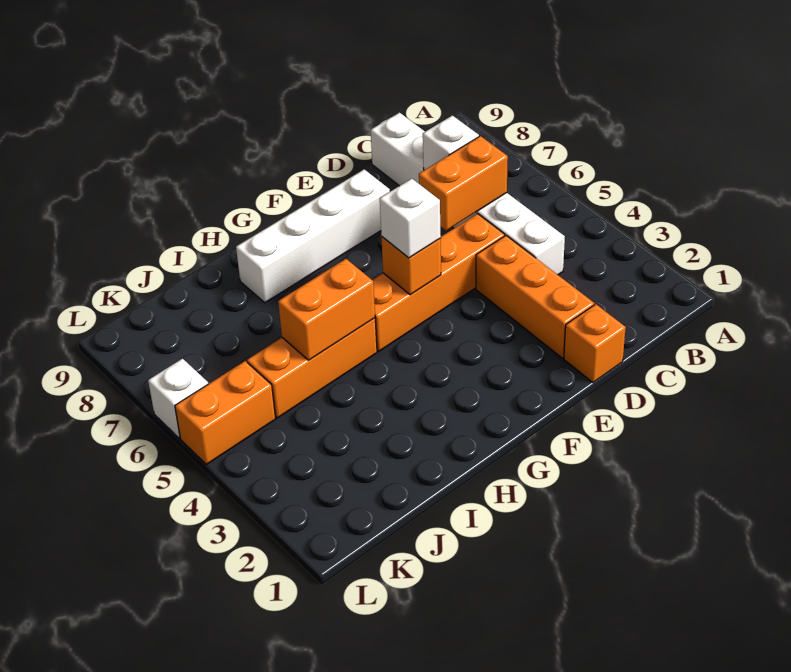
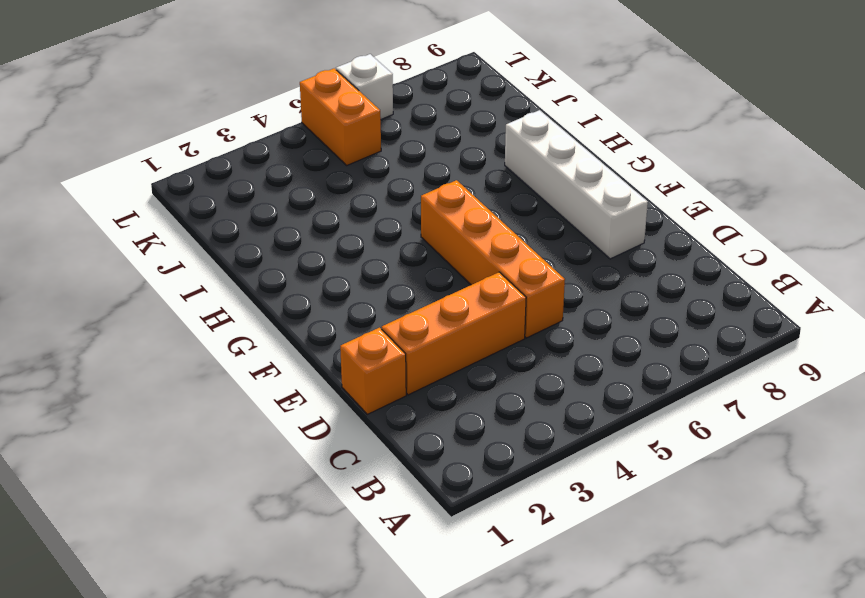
none -> white 1x6 brick [371,113,565,275]
none -> orange 1x3 brick [247,318,377,418]
none -> orange 1x2 brick [419,136,508,231]

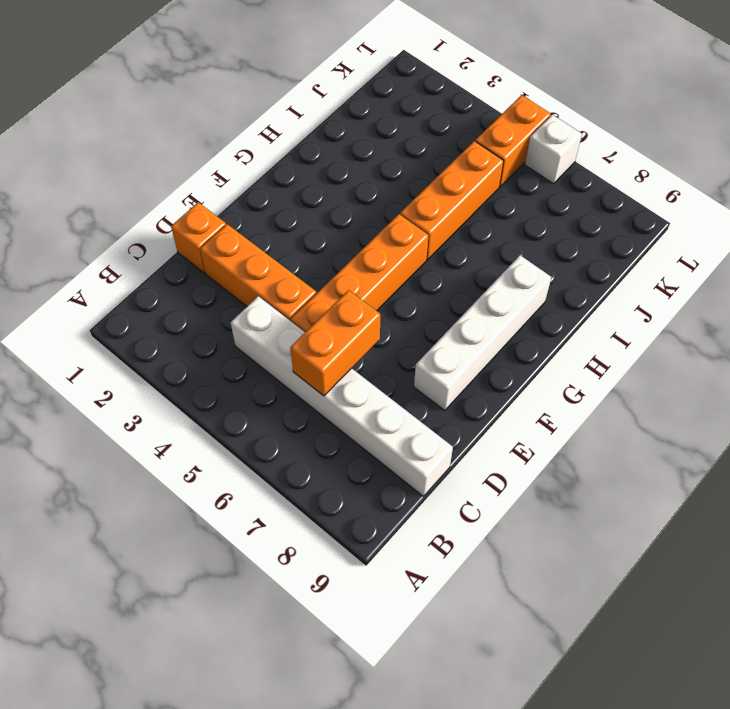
none -> white 1x1 brick [423,115,479,170]
none -> orange 1x1 brick [381,237,441,295]
none -> orange 1x2 brick [278,259,375,360]

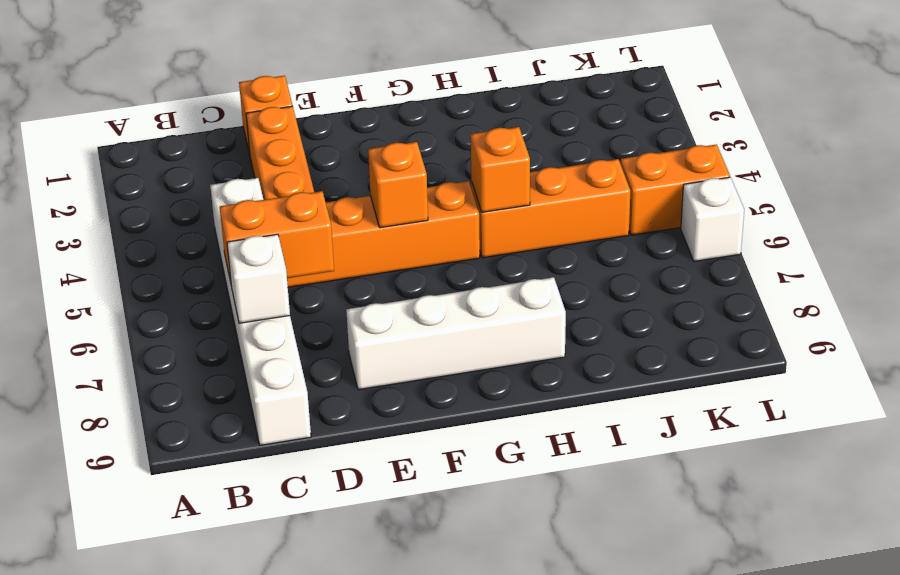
orange 1x1 brick [471,127,530,212] -> orange 1x2 brick [278,259,375,360]
none -> white 1x1 brick [380,179,441,258]

